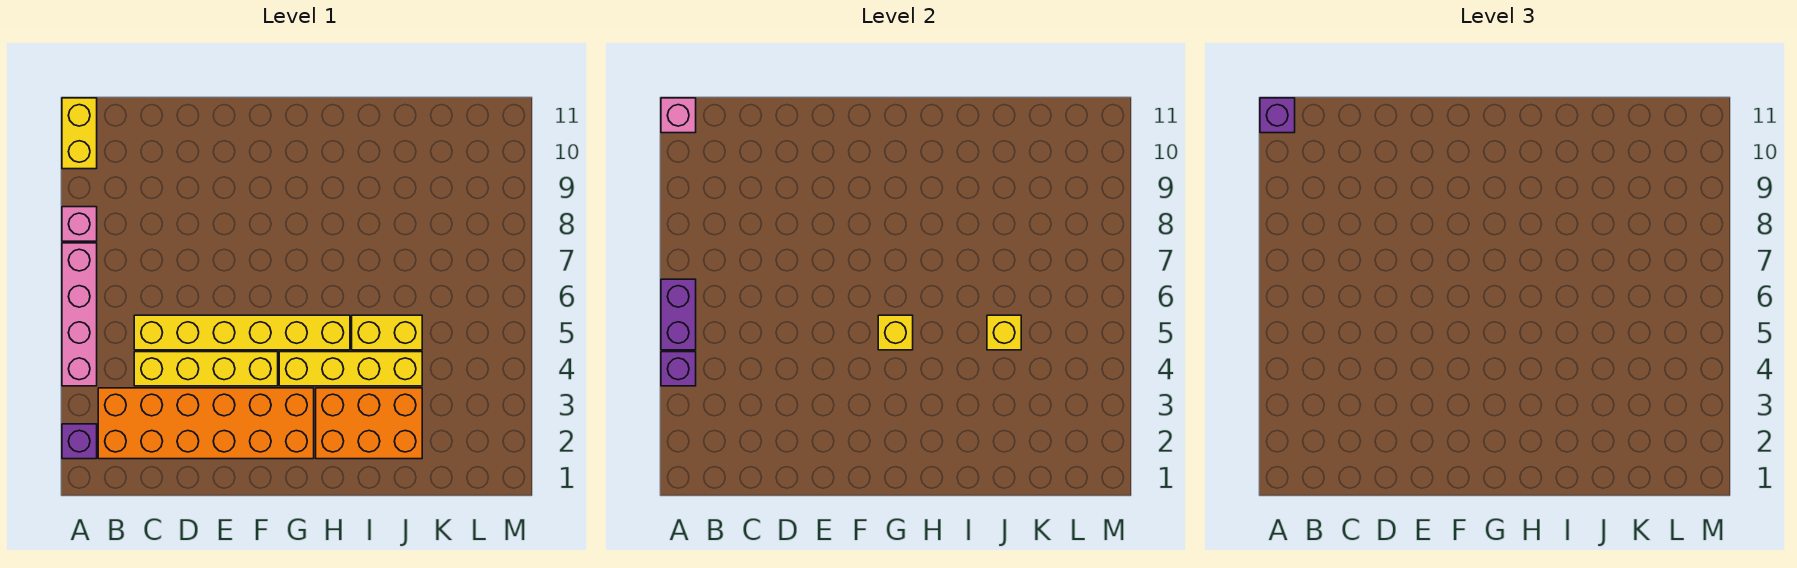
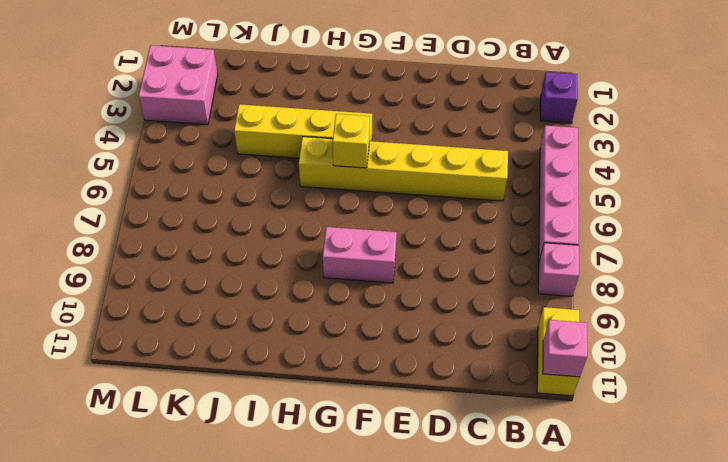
pink 1x2 brick [323,227,397,283] -> none
pink 2x2 brick [139,45,218,125] -> none
none -> orange 2x6 brick [98,388,314,459]
none -> yellow 1x4 brick [134,352,278,386]
none -> orange 2x3 brick [316,388,422,459]

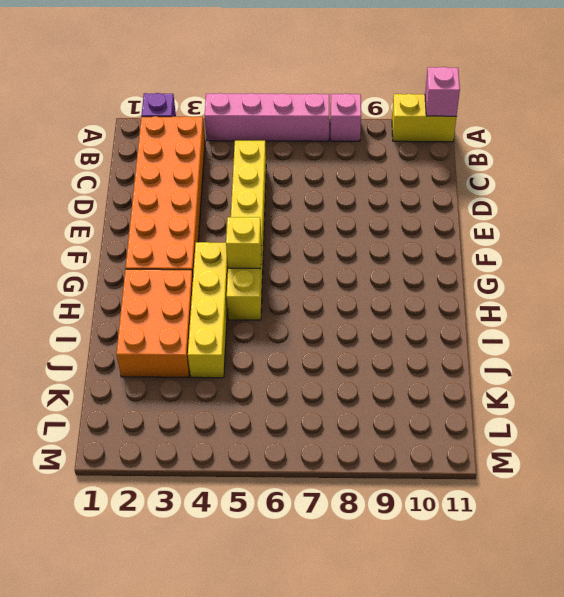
none -> yellow 1x4 brick [134,352,278,386]
none -> yellow 1x2 brick [352,315,422,350]
none -> purple 1x1 brick [661,352,696,386]

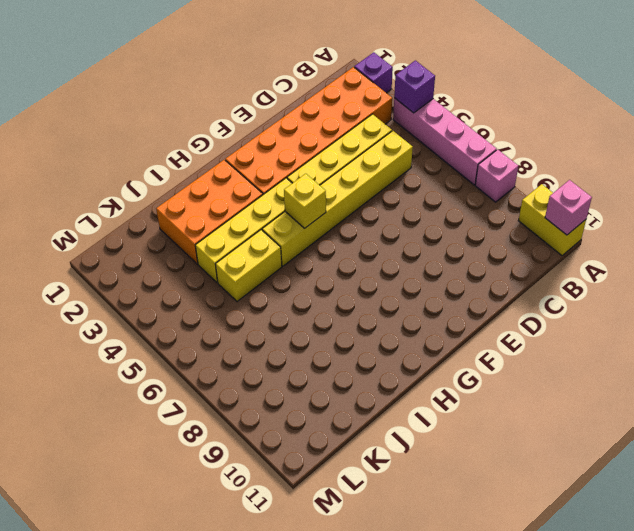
none -> purple 1x2 brick [661,279,696,350]
none -> yellow 1x1 brick [987,315,1021,350]
none -> purple 1x1 brick [1260,98,1295,133]

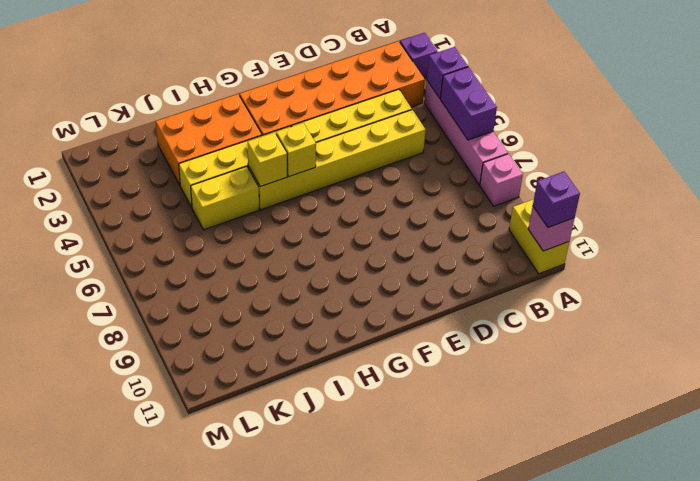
yellow 1x1 brick [248,133,287,187] -> yellow 1x1 brick moved to [987,315,1021,350]

